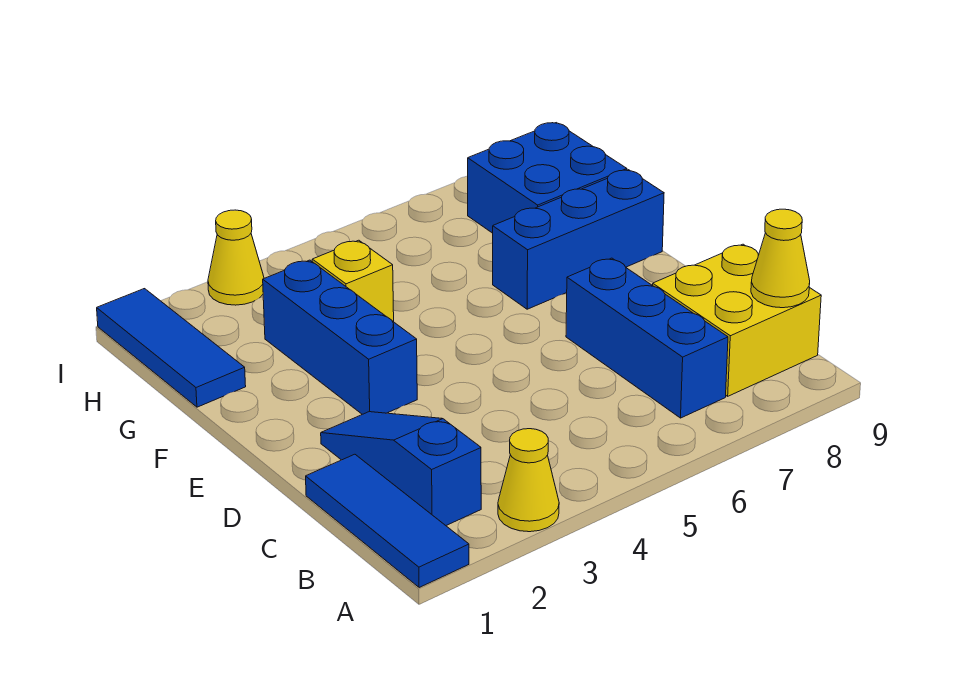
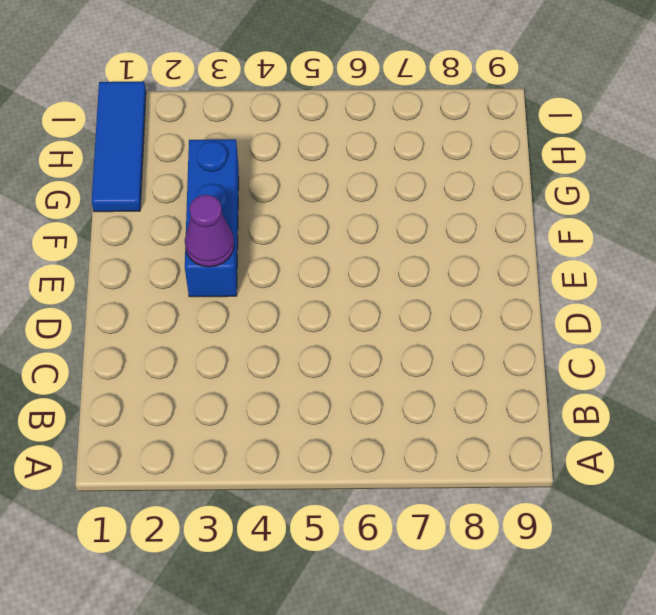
purple 1x1 cone [185,195,234,267] -> none
none -> blue 1x3 tile [306,454,469,588]
none -> yellow 1x1 cone [498,429,559,532]
none -> blue 1x3 slope [321,412,481,525]

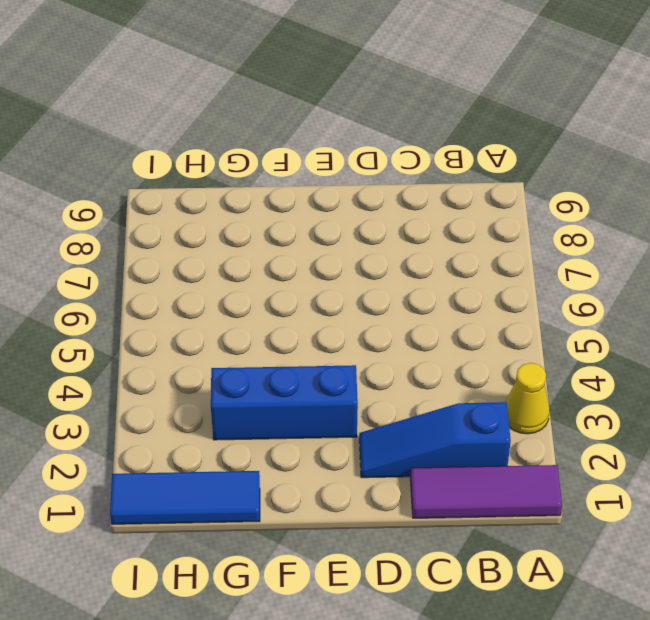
purple 1x3 tile [410,465,562,518] -> blue 1x3 tile [306,454,469,588]
none -> blue 1x3 brick [566,258,728,418]
none -> yellow 2x2 brick [653,244,821,396]
none -> blue 1x3 brick [493,170,664,309]

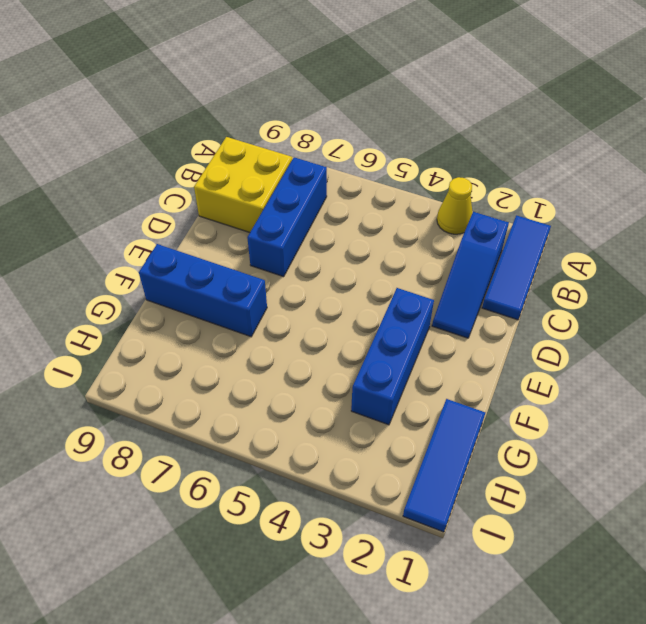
none -> yellow 1x1 brick [312,240,394,322]
none -> blue 2x2 brick [468,123,627,233]
none -> yellow 1x1 cone [208,210,264,305]

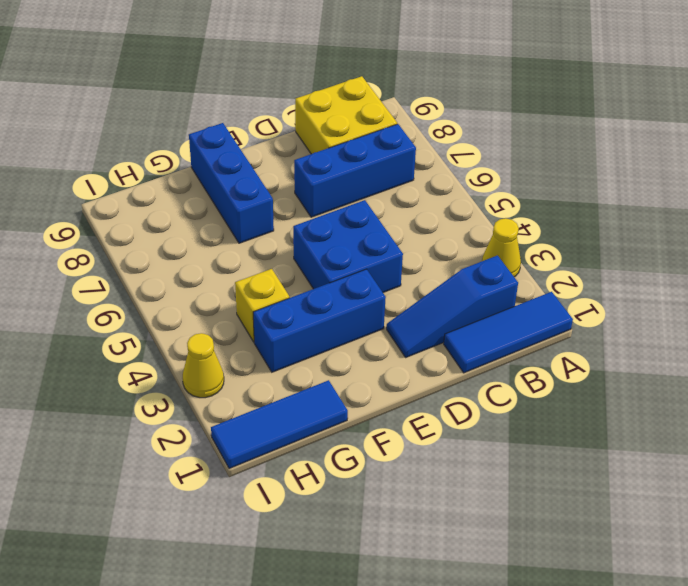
blue 2x2 brick [293,200,403,293] -> blue 2x2 brick moved to [468,123,627,233]
none -> yellow 1x1 cone [751,209,810,308]

